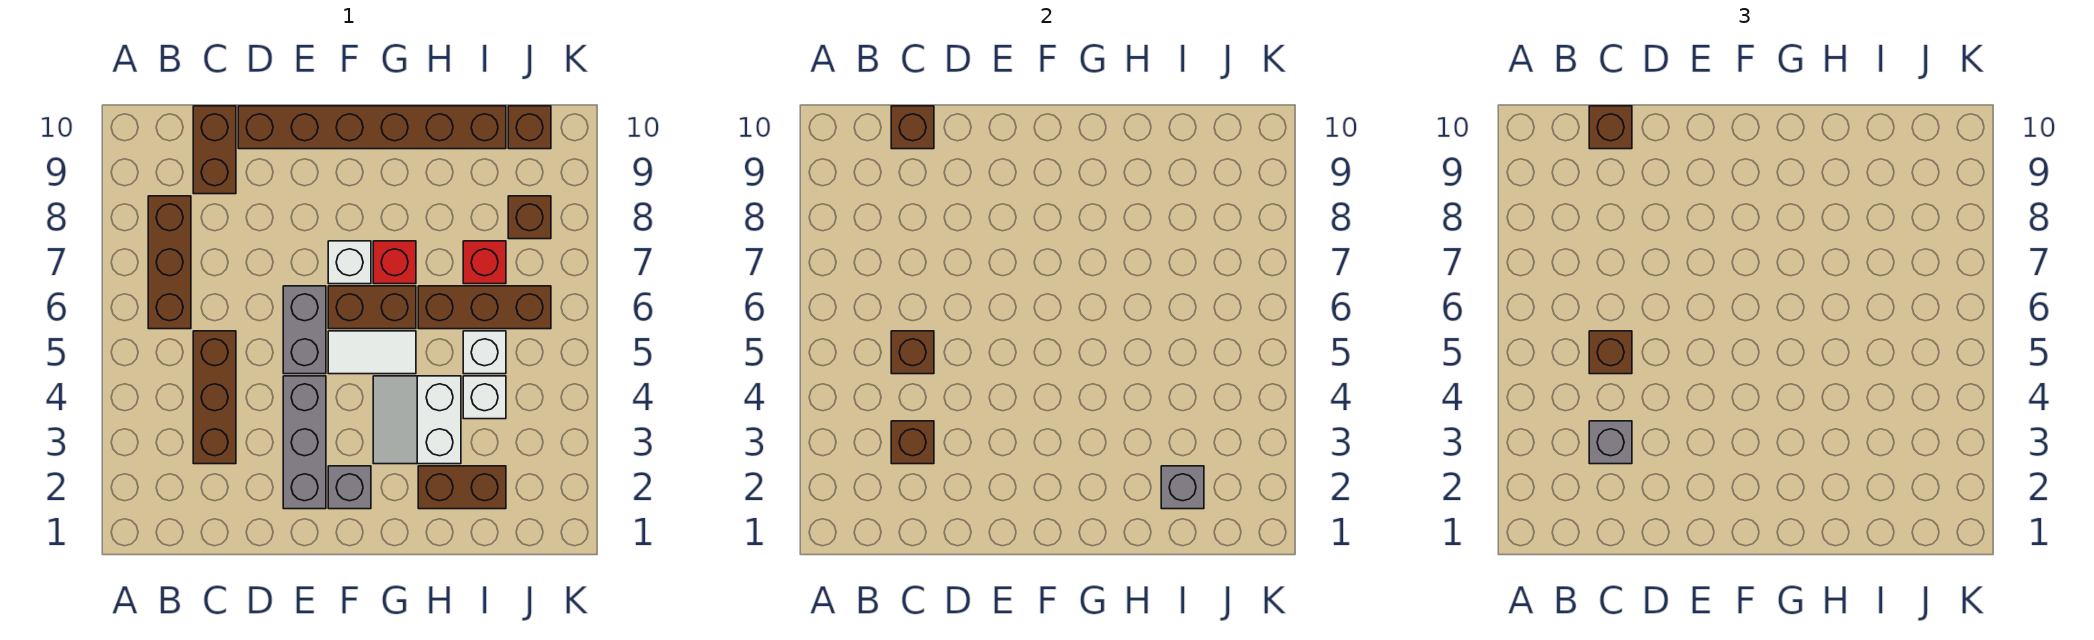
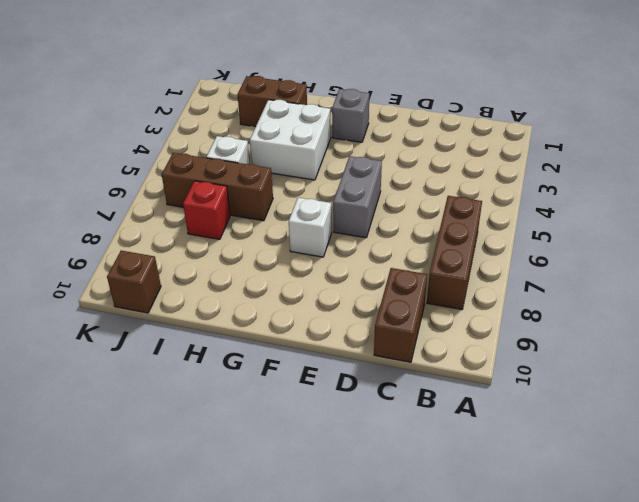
white 2x2 brick [250,100,331,180] -> white 2x2 slope [373,376,461,464]
none -> brown 1x3 brick [193,331,236,464]
none -> brown 1x6 brick [238,106,506,149]
none -> grey 1x3 brick [283,376,326,509]

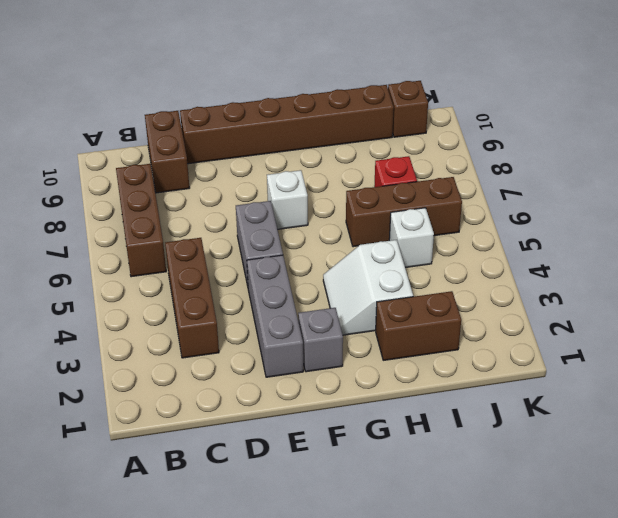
none -> white 1x2 tile [328,331,416,374]
none -> brown 1x2 brick [328,286,416,329]
none -> red 1x1 brick [373,241,416,284]

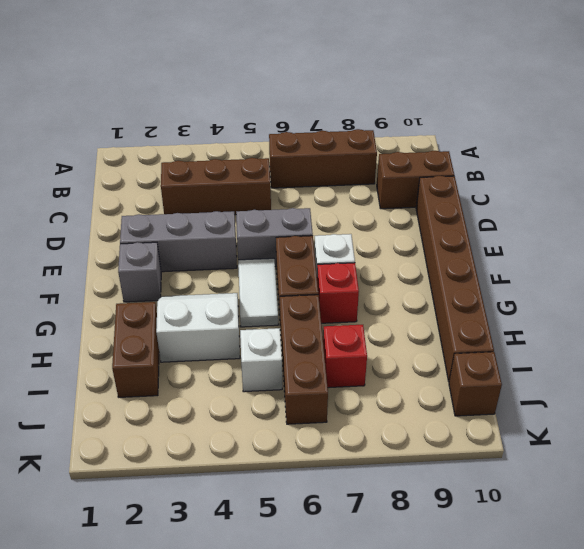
none -> white 1x1 brick [463,376,506,419]
none -> brown 1x1 brick [508,196,551,239]
none -> brown 1x1 brick [891,421,934,464]

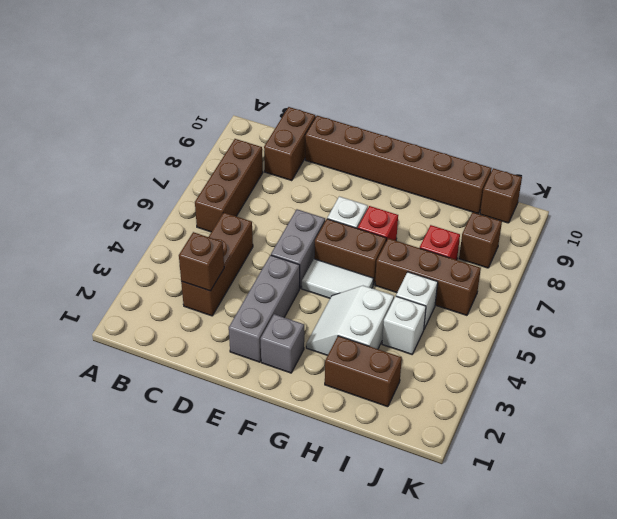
none -> brown 1x1 brick [891,331,934,374]
none -> brown 1x1 brick [891,106,934,149]
none -> grey 1x1 brick [1161,466,1204,509]

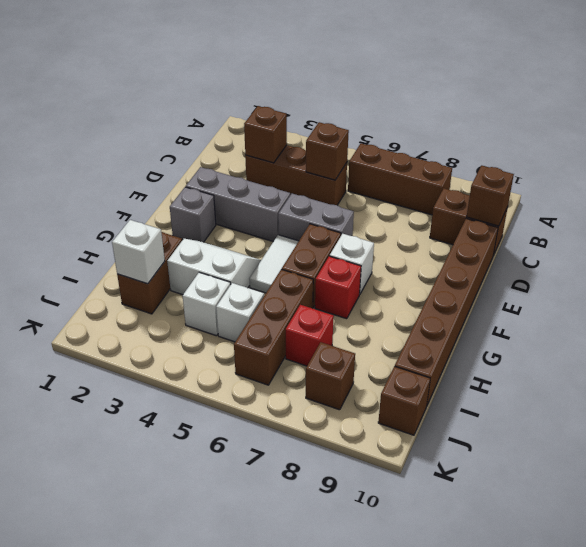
white 1x1 brick [112,220,165,284] -> grey 1x1 brick [1161,466,1204,509]
none -> grey 1x1 brick [1589,421,1632,464]
none -> brown 1x1 brick [1589,331,1632,374]
none -> brown 1x1 brick [1589,106,1632,149]

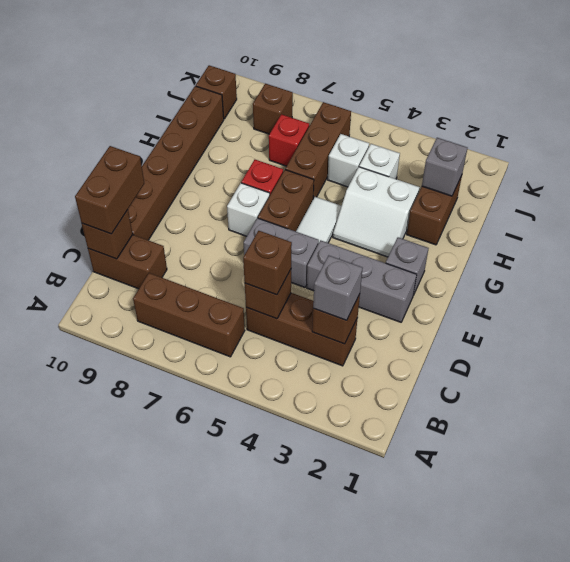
brown 1x2 brick [75,146,144,234] -> brown 1x1 brick [1589,106,1632,149]

